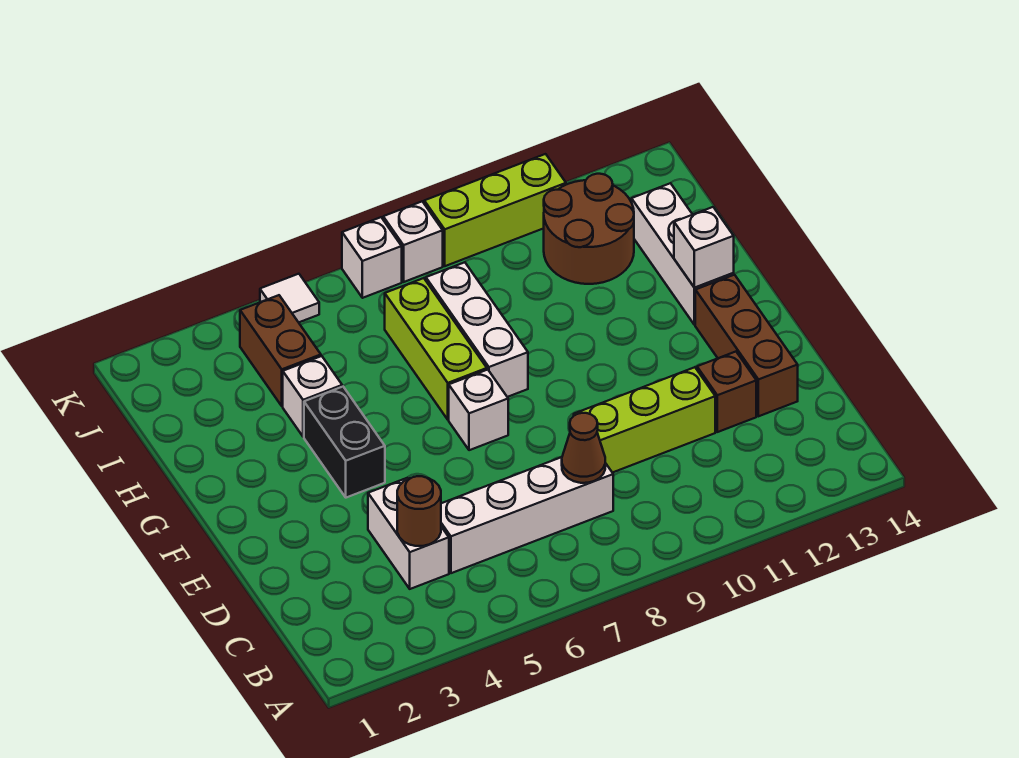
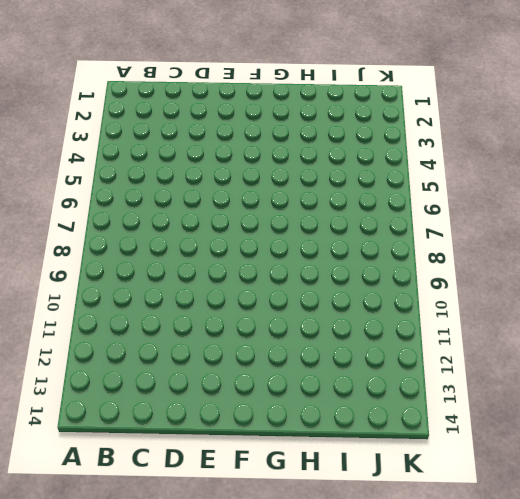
none -> white 1x2 brick [368,478,449,589]
none -> white 1x4 brick [441,457,613,573]
none -> lime 1x3 brick [574,367,715,473]

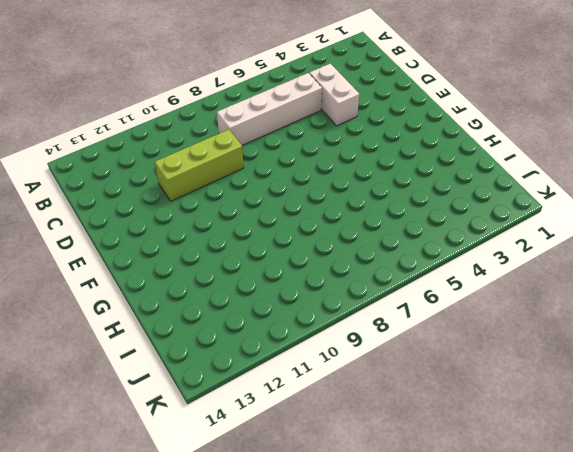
none -> brown 1x1 brick [697,352,756,432]
none -> brown 1x3 brick [695,275,798,416]
none -> black 1x2 brick [304,387,385,498]

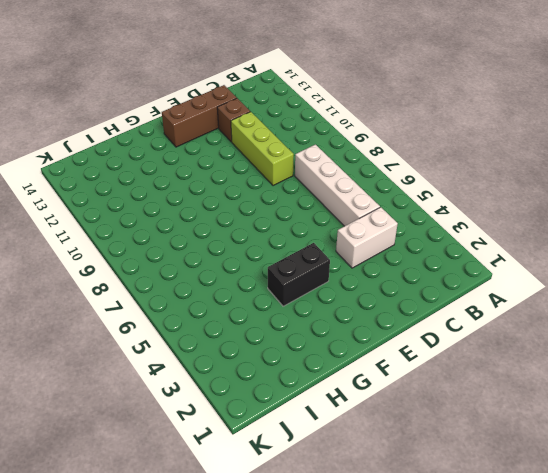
none -> white 1x1 brick [449,370,508,450]
none -> lime 1x3 brick [385,278,487,420]
none -> white 1x3 brick [426,262,528,397]

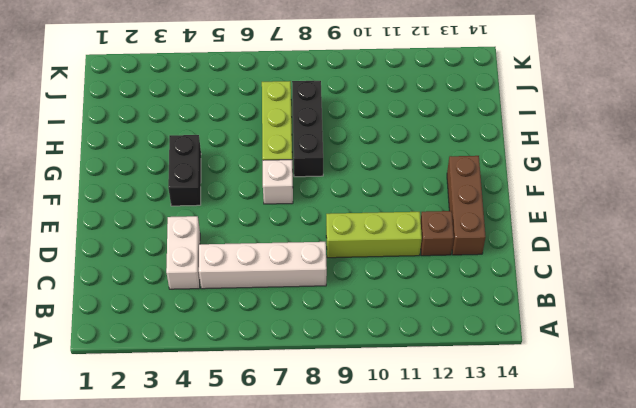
black 1x3 brick [292,81,323,177] -> white 1x3 brick [426,262,528,397]
none -> white 1x3 brick [631,183,734,325]
none -> white 1x1 brick [283,356,342,437]
none -> brown 1x2 brick [240,295,321,406]

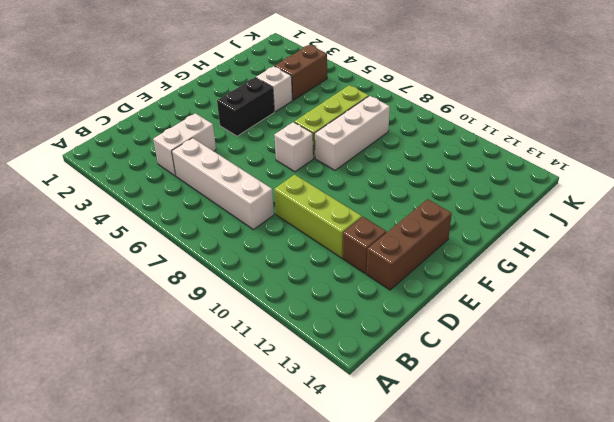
none -> white 1x3 brick [631,183,734,325]
none -> brown 2x2 round brick [544,174,634,284]
none -> white 1x1 tile [260,274,319,322]

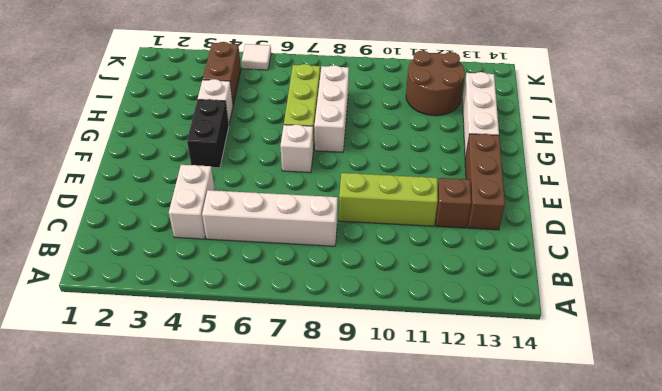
none -> white 1x1 brick [342,217,402,298]
none -> white 1x1 brick [383,202,443,282]
none -> lime 1x3 brick [424,154,566,266]

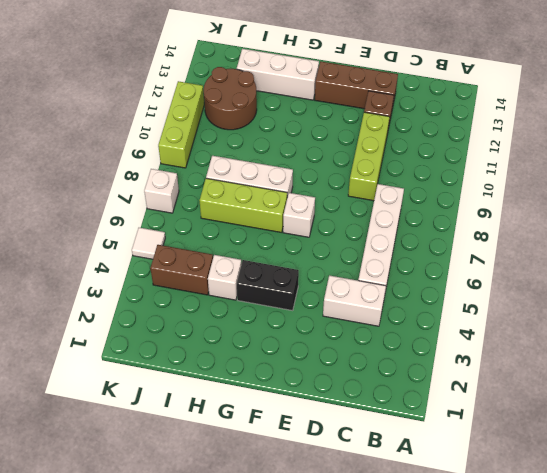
none -> white 1x1 brick [383,202,443,282]
none -> brown 1x1 round brick [397,476,441,546]
none -> brown 1x1 cone [562,413,605,483]

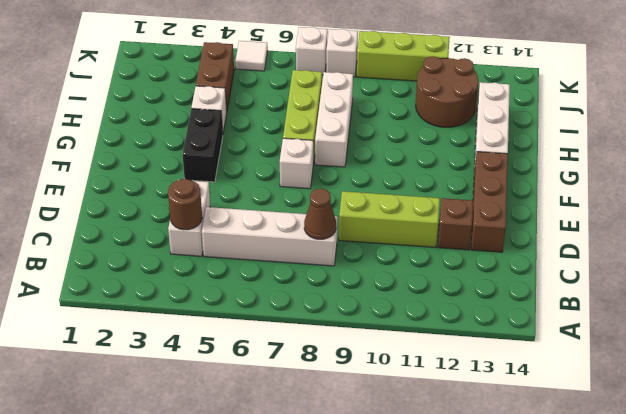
none -> white 1x1 brick [674,207,734,288]

